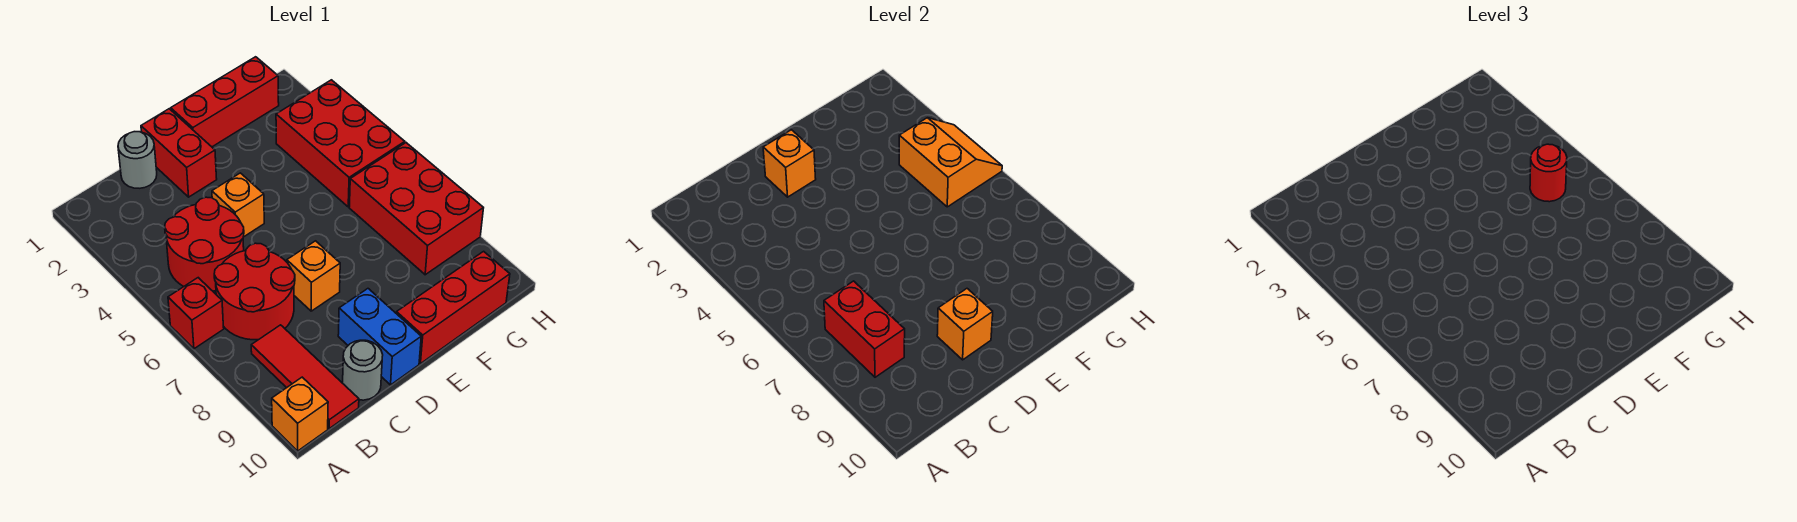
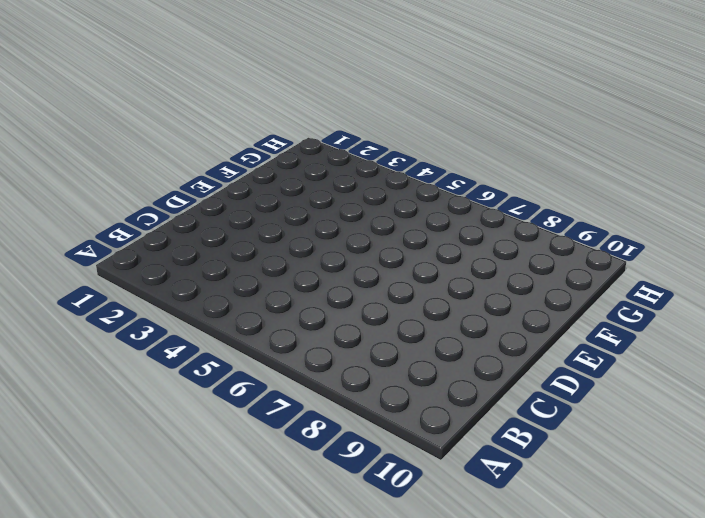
none -> red 1x1 brick [168,278,224,349]
none -> orange 1x1 brick [272,377,328,451]
none -> red 2x2 round brick [165,197,244,291]

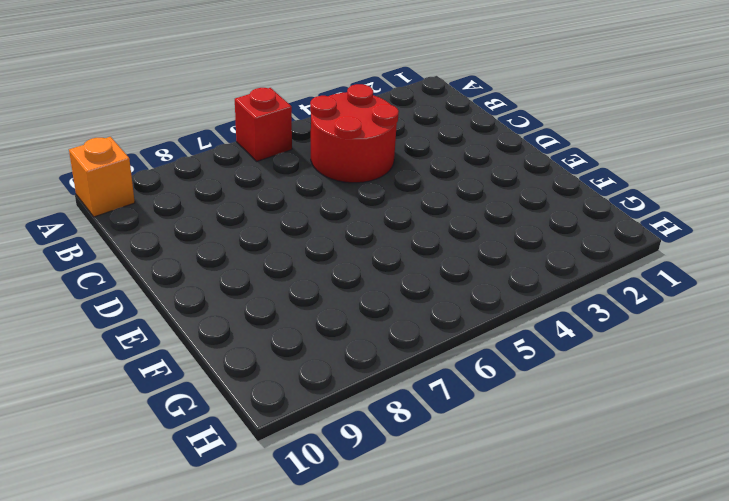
none -> red 2x2 round brick [214,243,295,340]
none -> red 1x3 tile [251,325,359,429]
none -> grey 1x1 round brick [118,132,157,188]

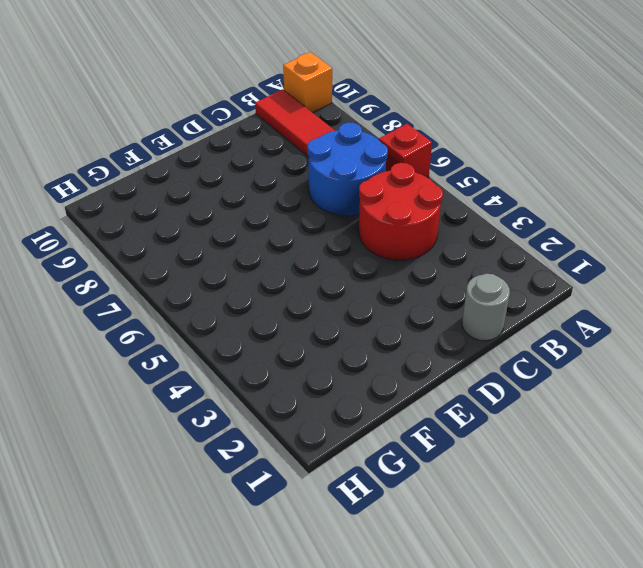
blue 2x2 round brick [307,122,388,216] -> red 2x2 round brick [214,243,295,340]
none -> grey 1x1 round brick [343,340,383,400]
none -> red 1x2 brick [141,109,217,197]
none -> orange 1x1 brick [212,173,264,237]

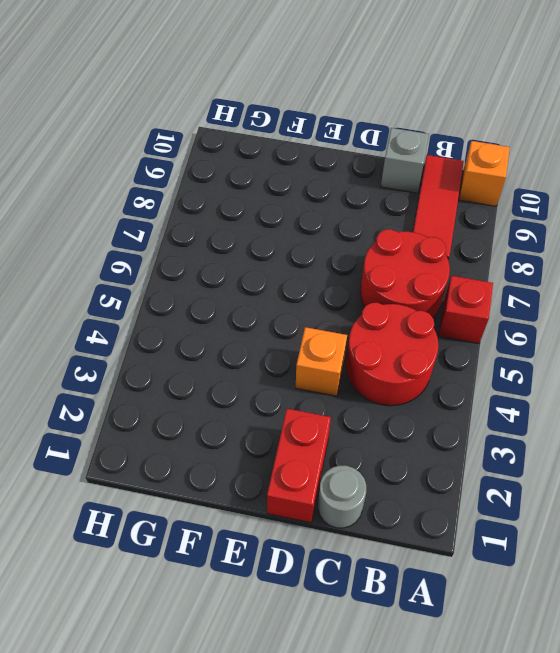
grey 1x1 brick [381,128,429,193] -> grey 1x1 round brick [343,340,383,400]
none -> orange 1x1 brick [287,241,340,311]
none -> blue 1x2 brick [338,289,421,385]
none -> red 1x3 brick [171,57,279,147]

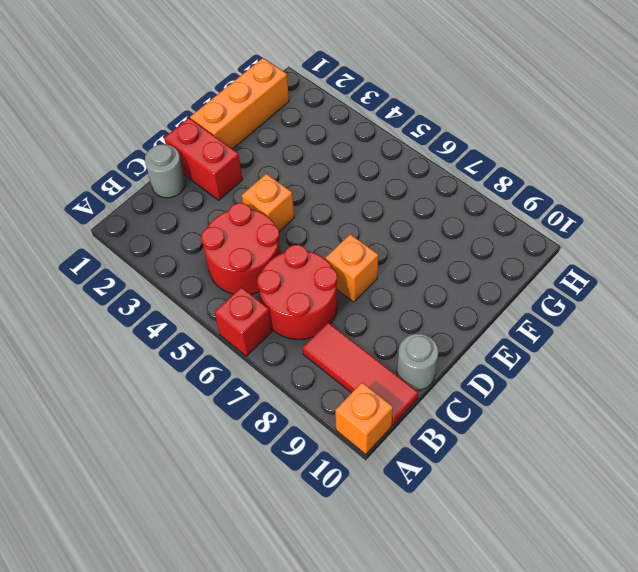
orange 1x3 brick [190,58,289,149] -> red 1x3 brick [171,57,279,147]
none -> blue 1x2 brick [338,289,421,385]
none -> red 1x3 brick [396,251,510,364]
none -> red 2x3 brick [276,80,405,207]

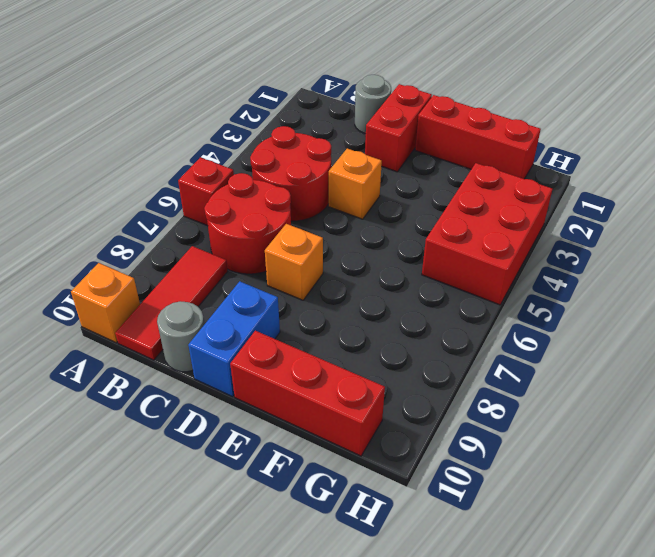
none -> red 2x3 brick [349,143,483,275]
none -> red 1x2 brick [824,281,905,377]
none -> orange 1x1 brick [763,130,816,197]

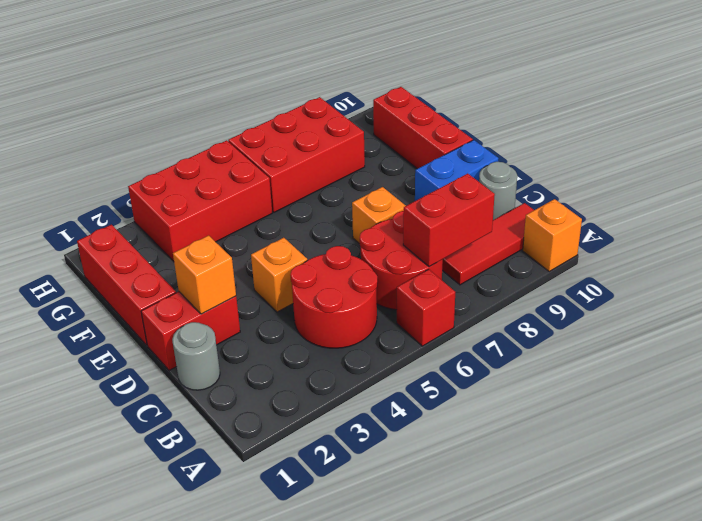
none -> orange 1x1 brick [937,289,993,360]
none -> orange 2x2 slope [899,118,1002,207]
none -> red 1x1 round brick [1530,144,1567,202]

